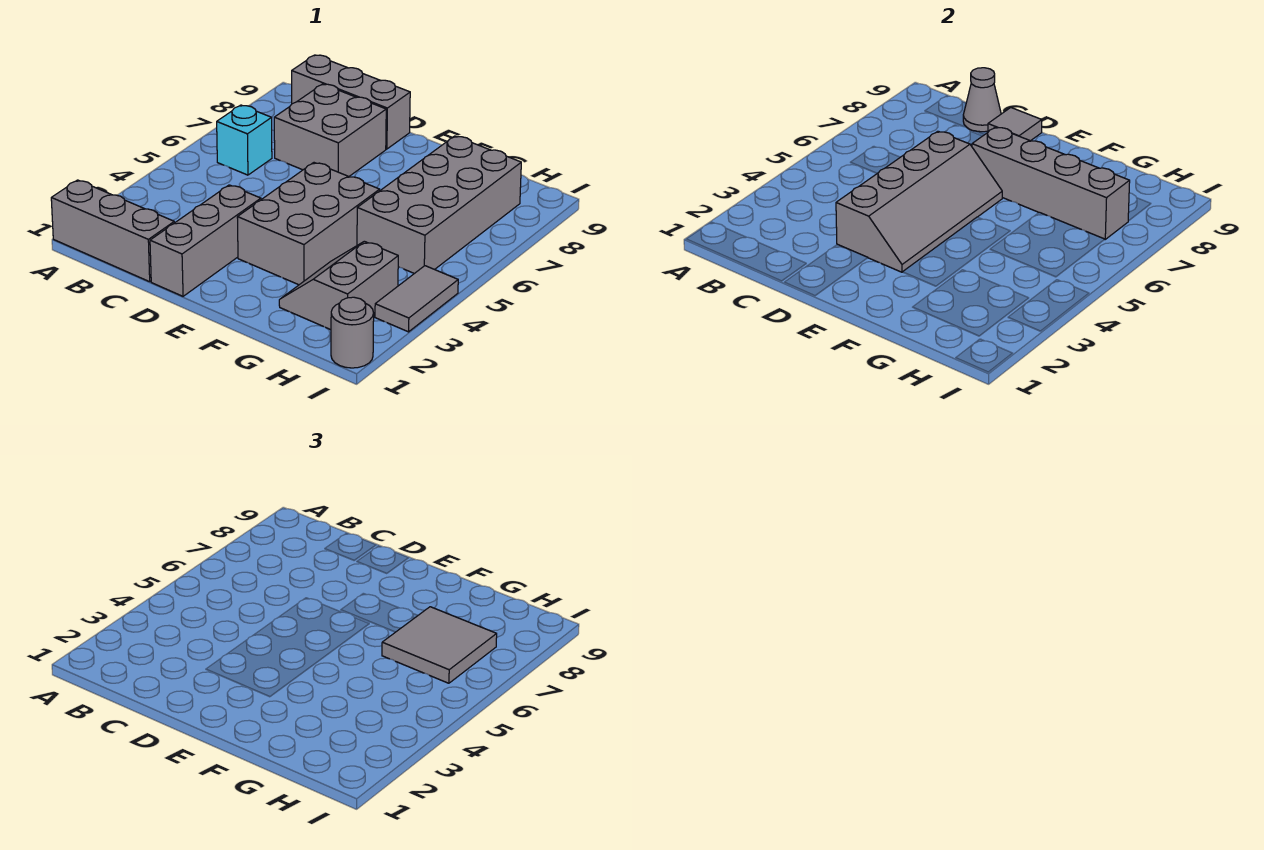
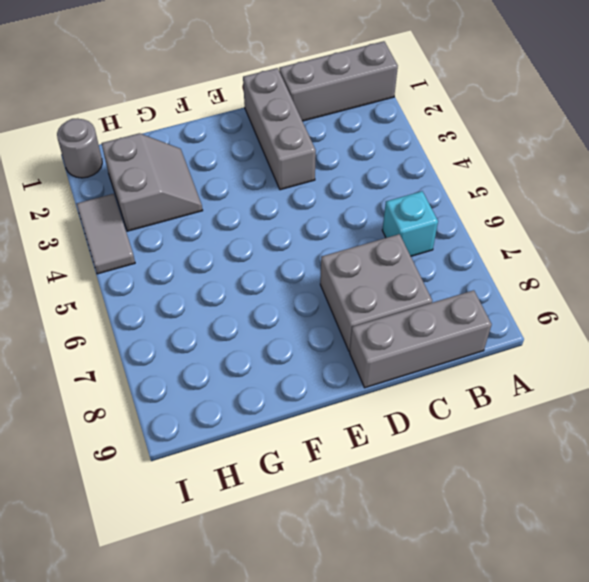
none -> grey 2x3 brick [237,163,380,285]
none -> grey 2x4 brick [357,136,521,274]
none -> grey 1x1 cone [963,68,1001,132]

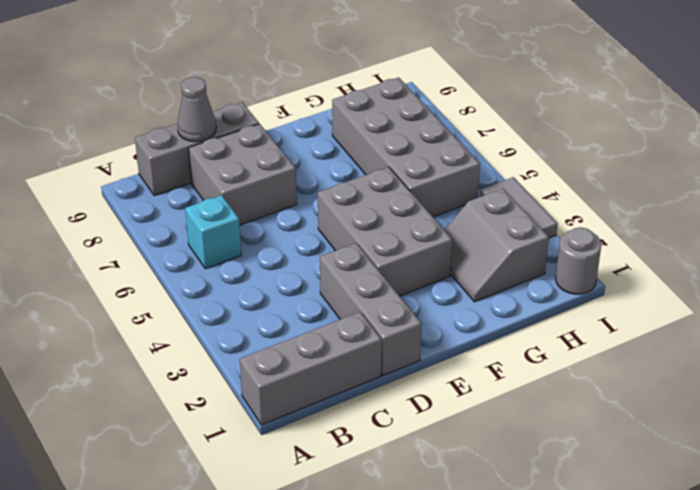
none -> grey 2x4 slope [836,131,1002,272]
none -> grey 1x1 tile [988,108,1042,141]
none -> grey 1x4 brick [972,127,1130,239]

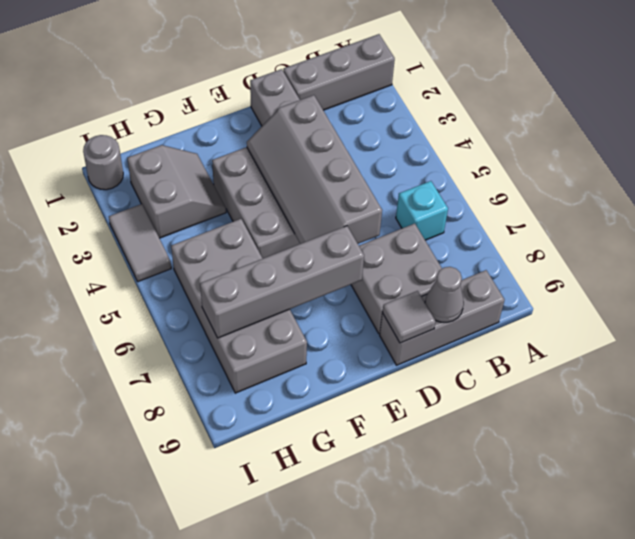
none -> grey 2x2 tile [382,607,497,683]

